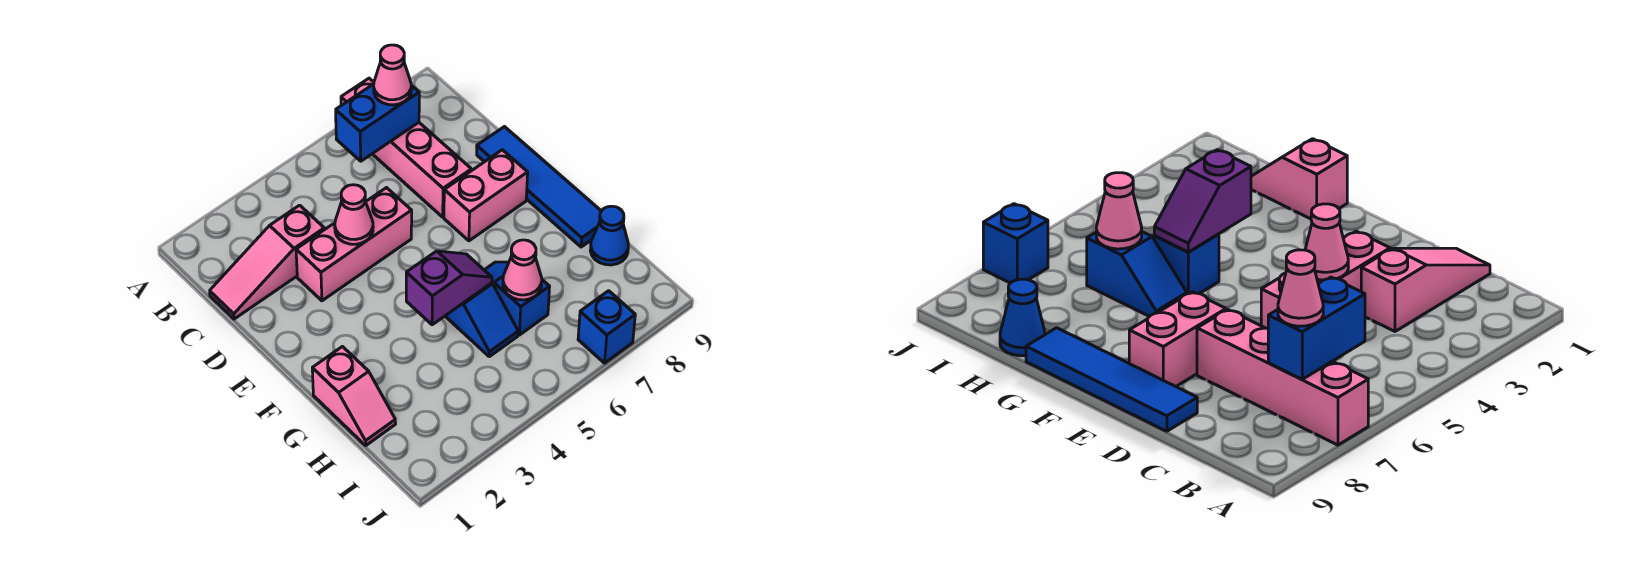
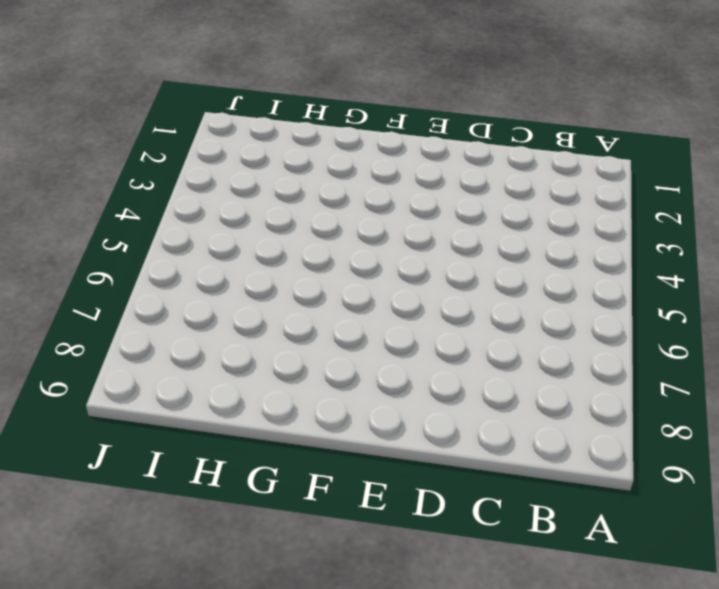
none -> pink 1x4 brick [341,78,471,217]
none -> pink 1x3 slope [210,205,324,319]
none -> pink 1x3 brick [296,188,412,301]

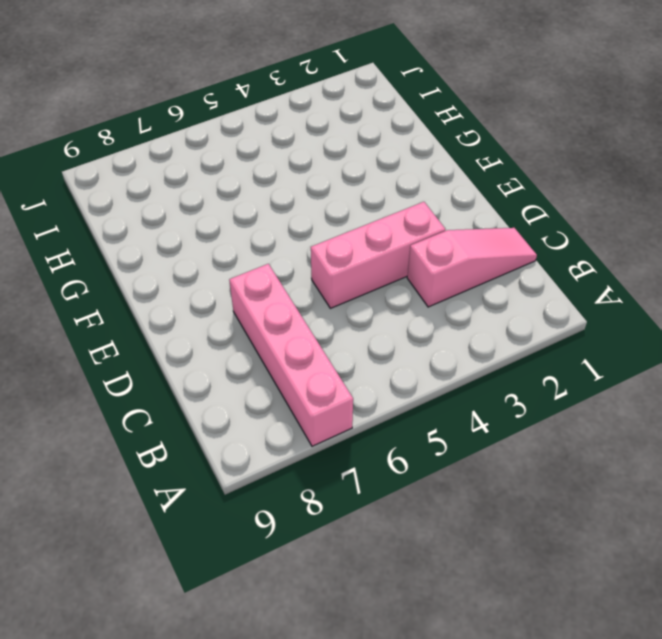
none -> blue 1x4 tile [477,127,601,247]
none -> pink 1x2 brick [444,150,528,241]
none -> pink 1x2 slope [312,347,396,445]

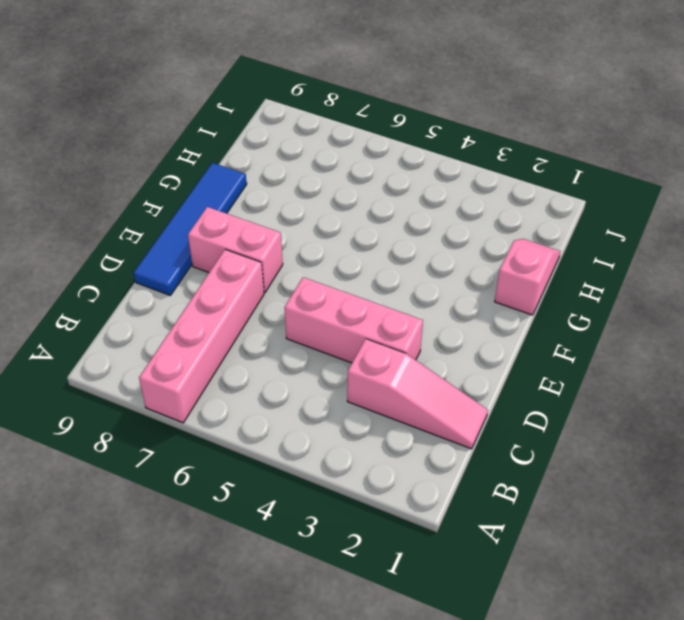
none -> blue 1x2 slope [445,283,518,357]
none -> blue 1x2 slope [485,262,550,335]
none -> blue 1x1 cone [590,206,628,265]

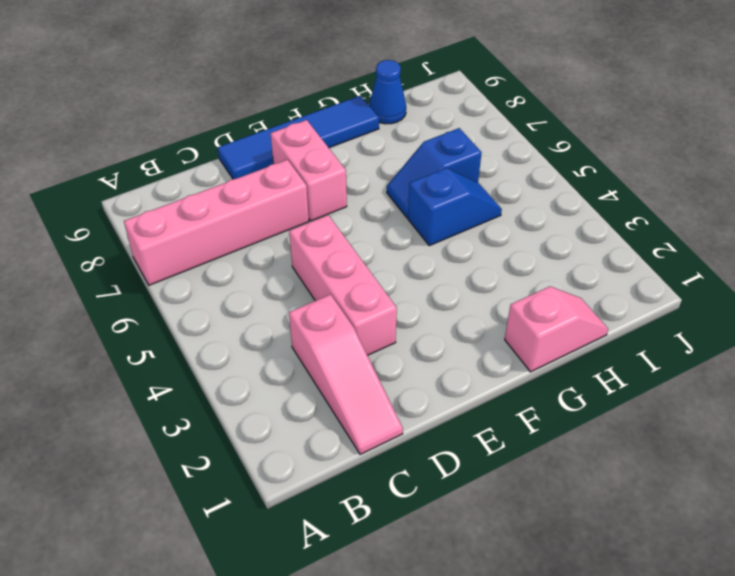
none -> blue 1x1 brick [578,291,635,363]
none -> blue 1x2 brick [336,84,419,161]
none -> pink 1x1 cone [335,185,373,244]

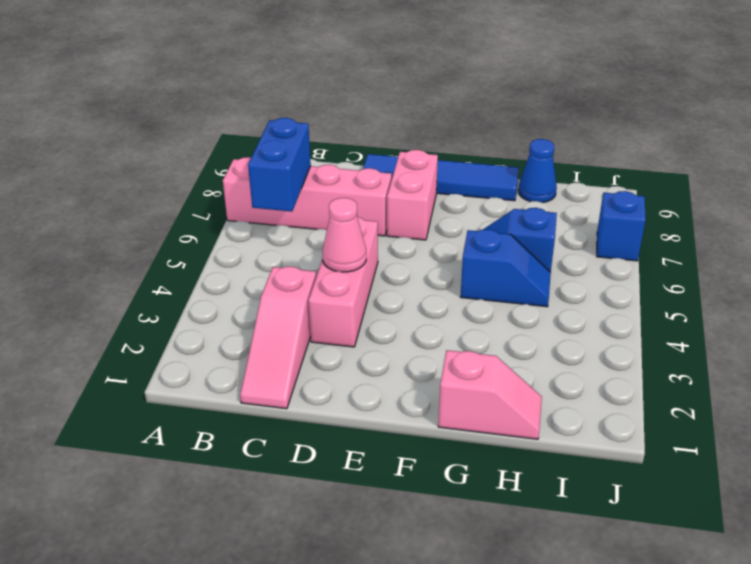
none -> purple 1x2 slope [406,251,492,325]
none -> pink 1x1 cone [503,240,542,300]
none -> pink 1x1 cone [374,45,411,105]

